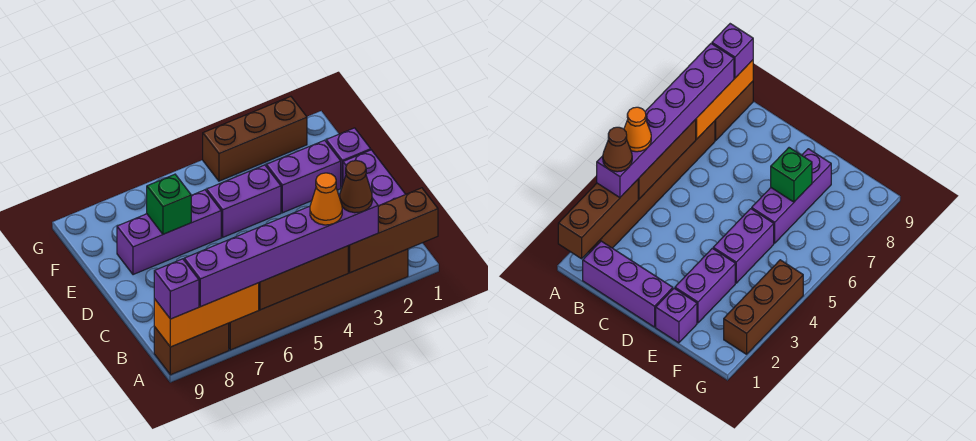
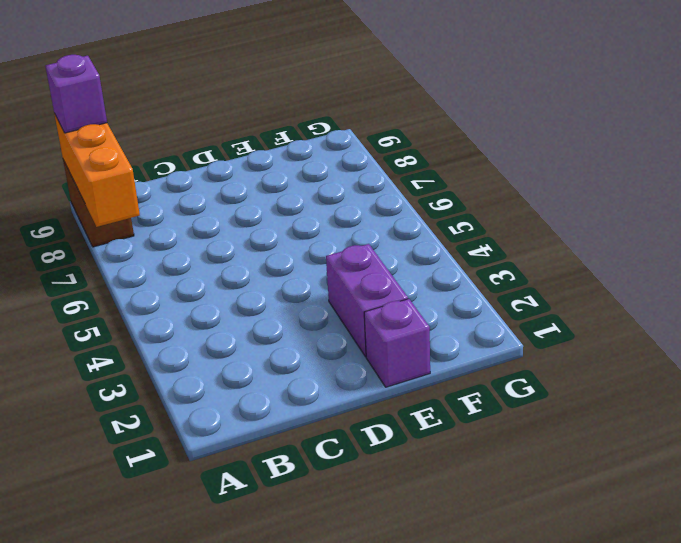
none -> brown 1x6 brick [229,249,408,350]
none -> purple 1x3 brick [343,150,405,206]
none -> purple 1x2 brick [207,165,281,237]

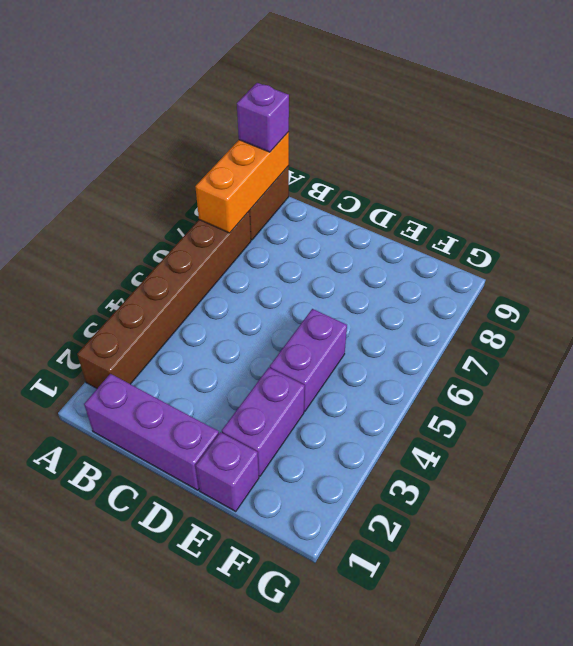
none -> purple 1x3 brick [117,190,221,275]
none -> brown 1x3 brick [203,97,307,181]
none -> brown 1x3 brick [348,188,438,273]

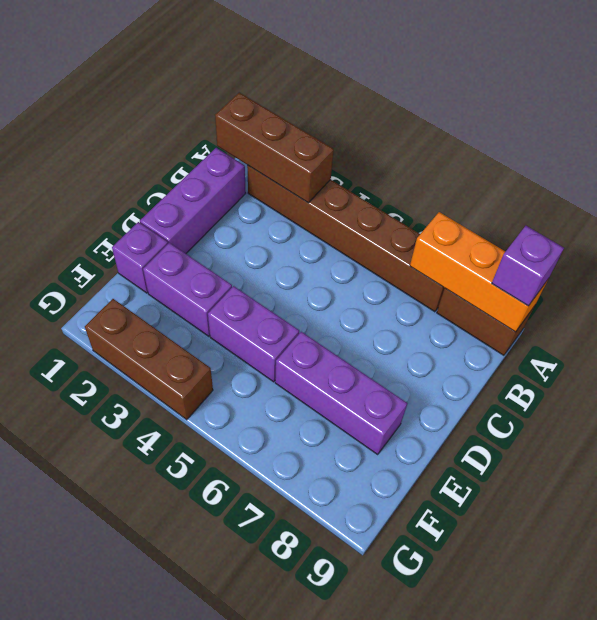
none -> brown 1x3 brick [259,246,348,310]
none -> green 1x1 brick [147,174,191,234]
none -> purple 1x6 brick [184,194,378,307]

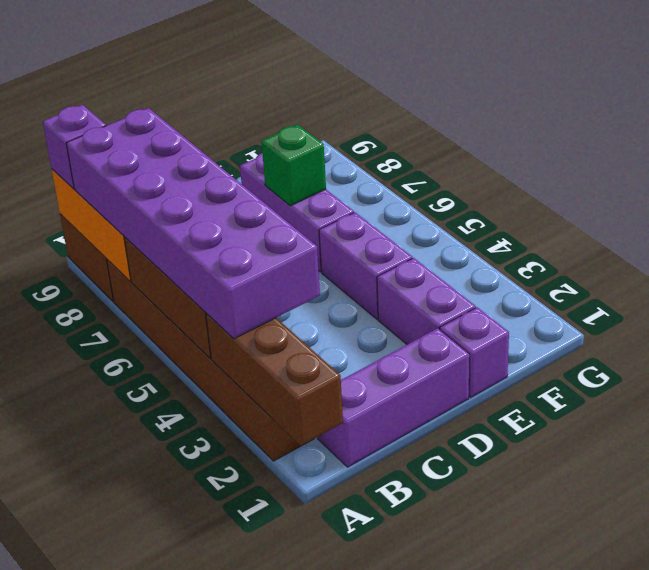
purple 2x6 brick [66,108,320,339] -> purple 1x6 brick [184,194,378,307]
none -> brown 1x3 brick [203,97,307,181]
none -> brown 1x1 cone [340,161,372,213]
none -> orange 1x1 cone [310,173,342,225]

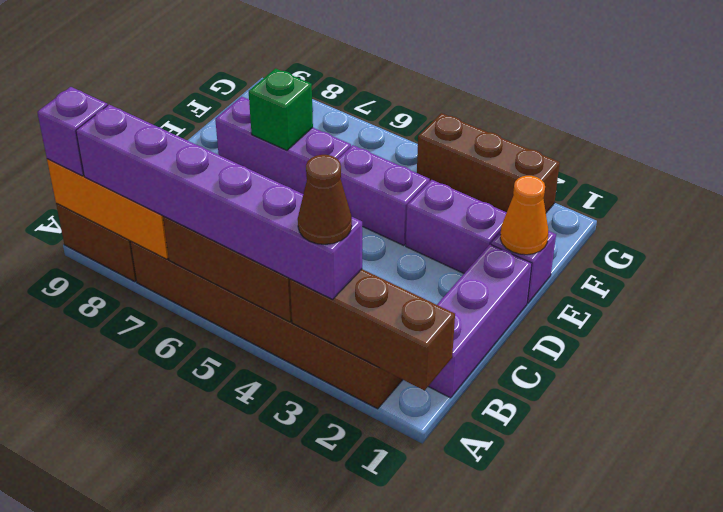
orange 1x1 cone [500,176,549,255] -> orange 1x1 cone moved to [310,173,342,225]

